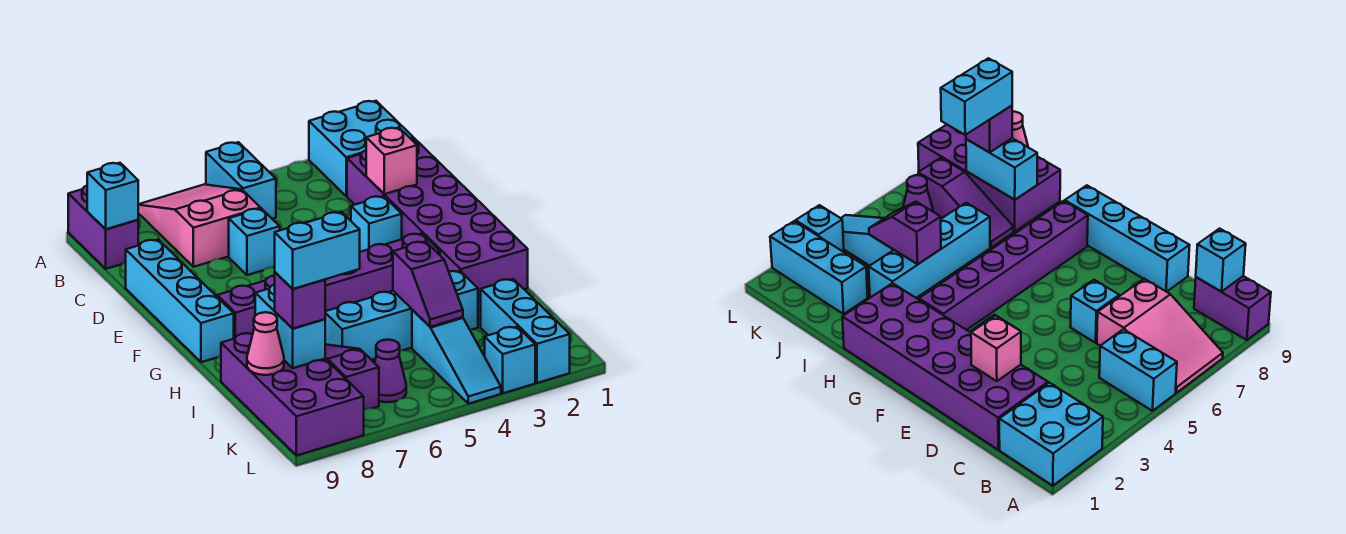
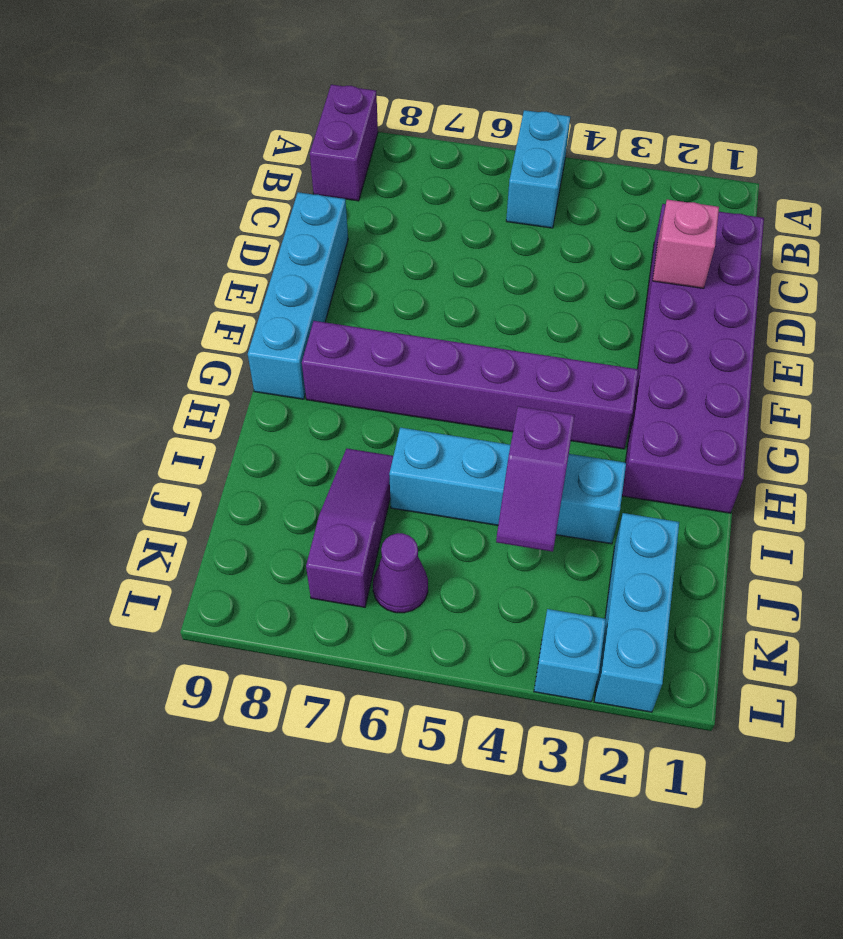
none -> cyan 2x2 brick [309,101,413,196]
none -> pink 2x3 slope [138,184,261,267]
none -> cyan 1x1 brick [229,209,280,275]

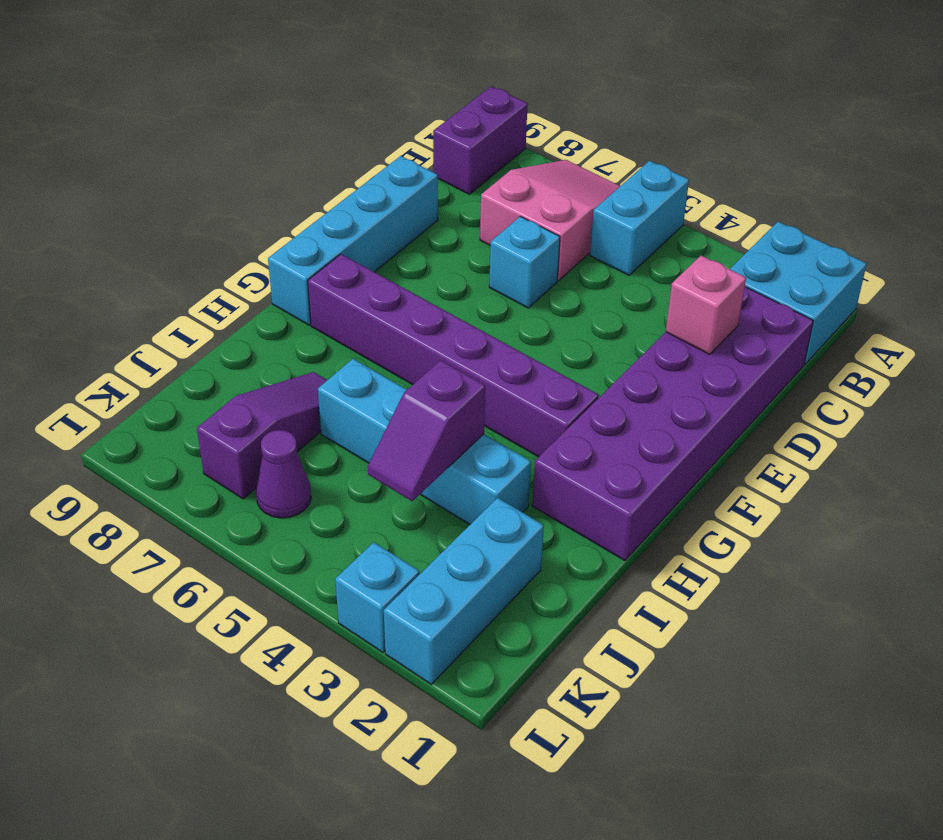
none -> cyan 1x1 brick [351,196,402,252]
none -> purple 2x4 brick [221,333,364,456]
none -> cyan 1x3 slope [412,310,501,404]

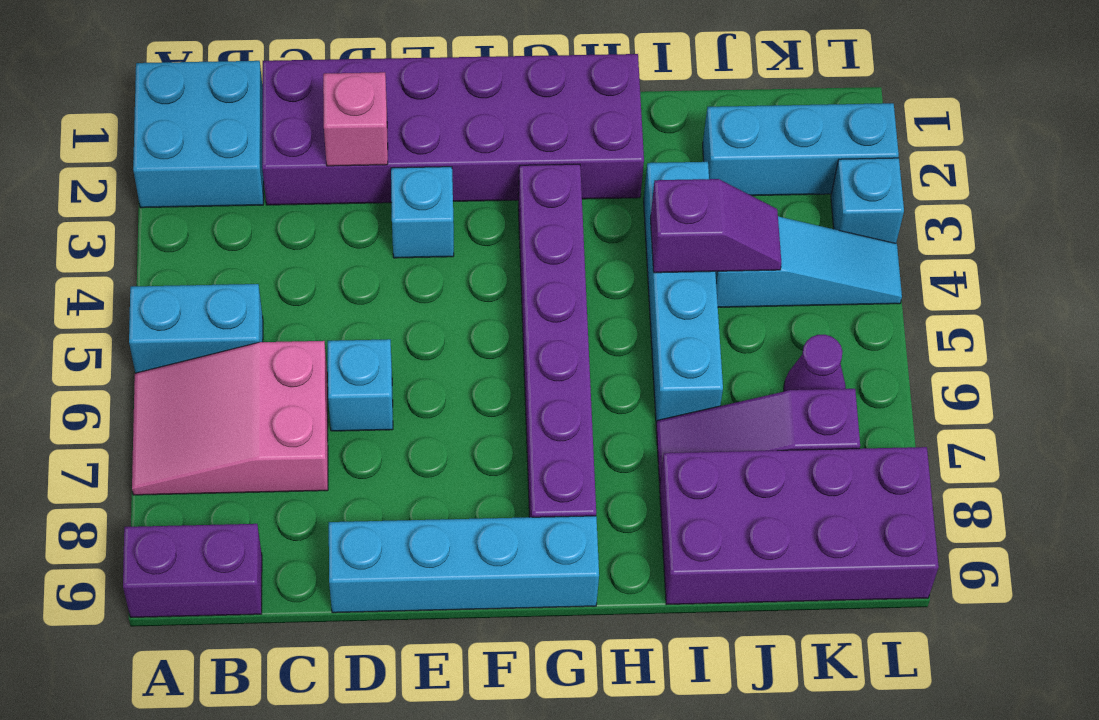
none -> cyan 1x1 brick [87,163,138,229]
none -> cyan 1x2 brick [255,284,325,368]
none -> pink 1x1 cone [247,312,284,375]

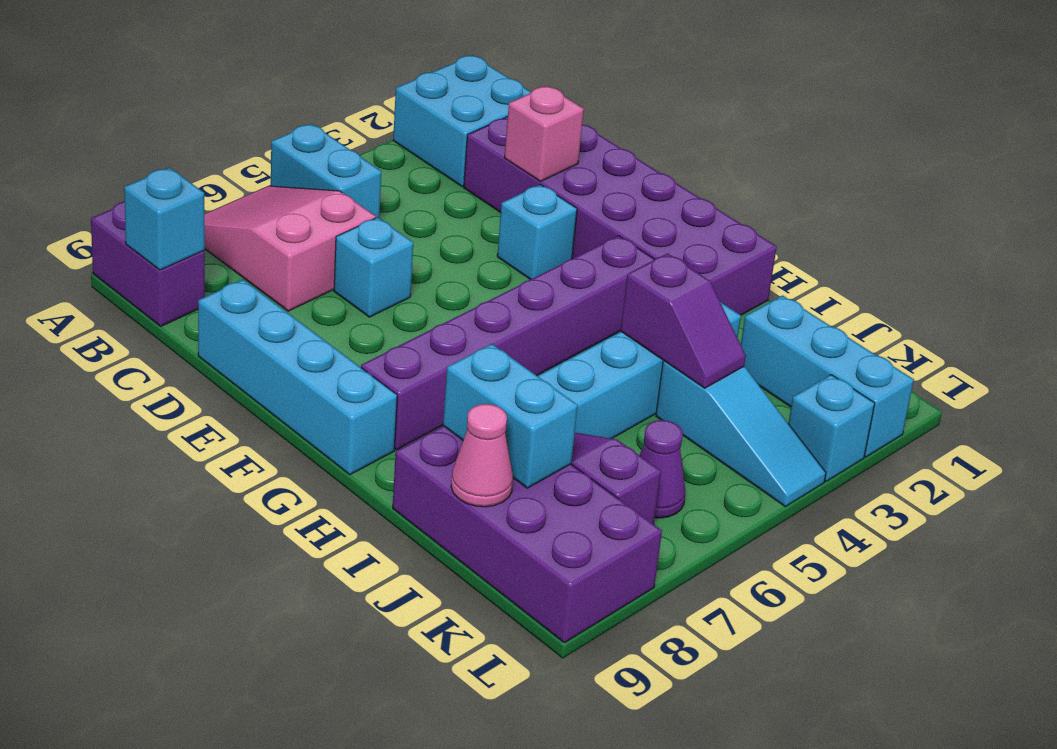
none -> purple 1x1 brick [275,272,325,329]
none -> cyan 1x2 brick [275,212,360,289]

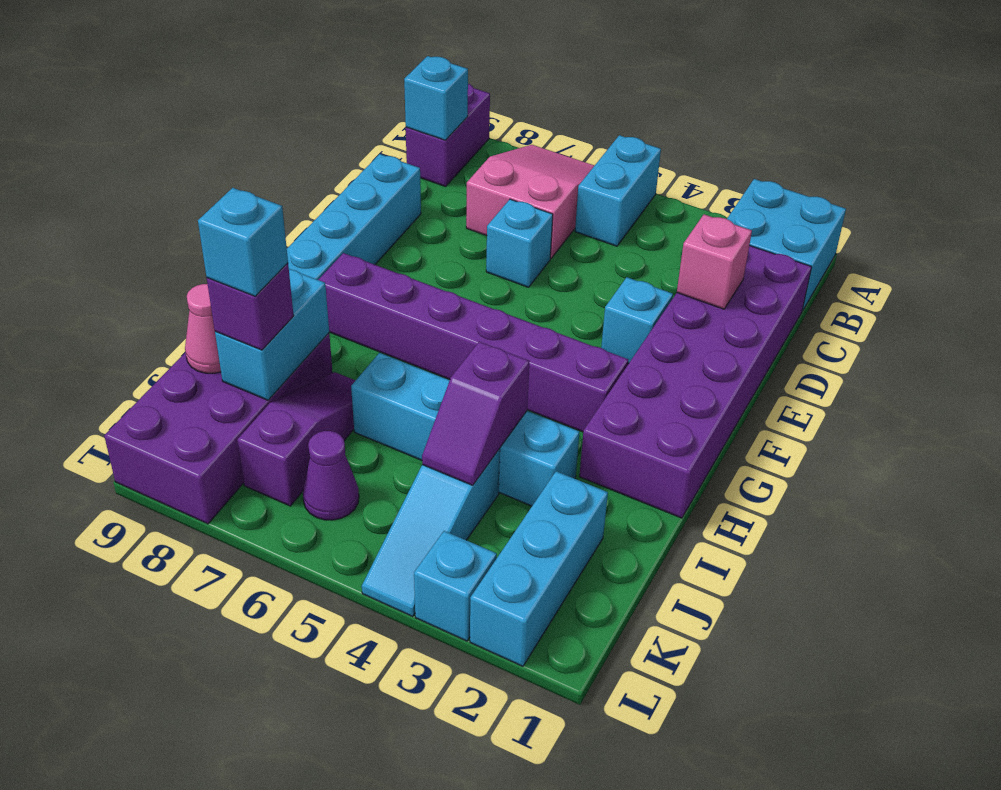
cyan 1x1 brick [198,188,288,296] -> cyan 1x2 brick [275,212,360,289]

